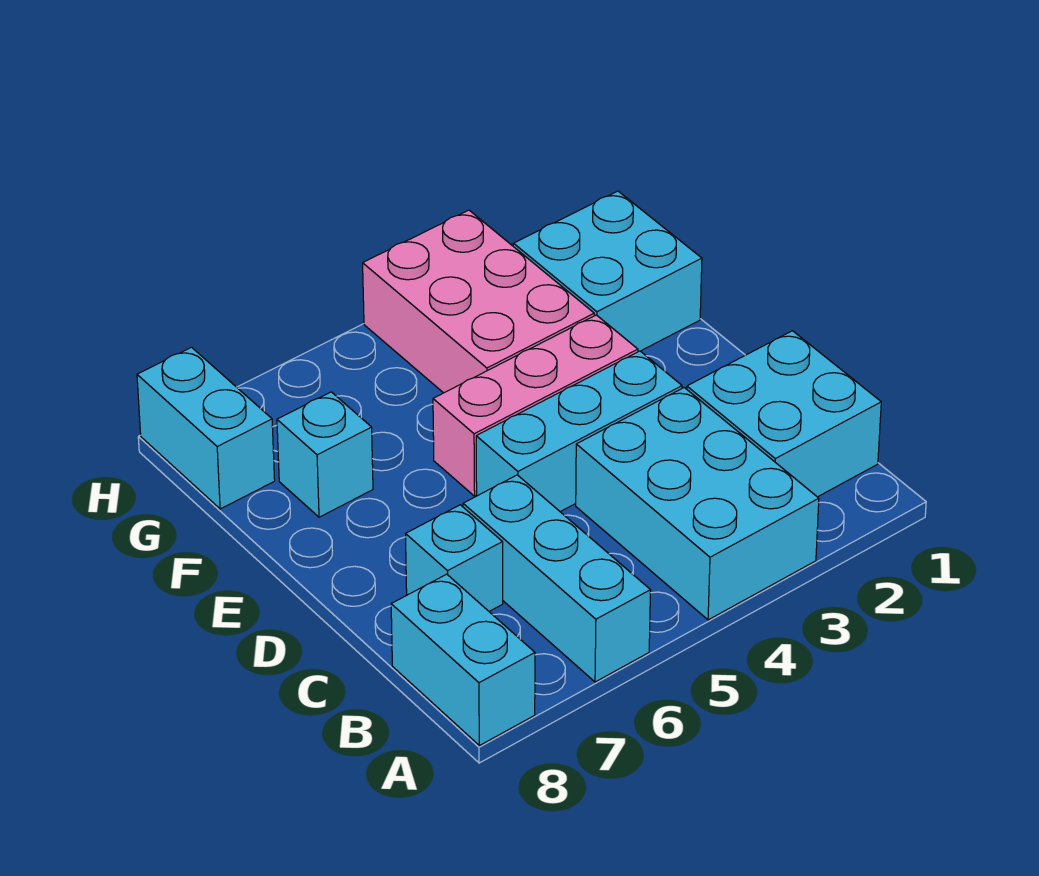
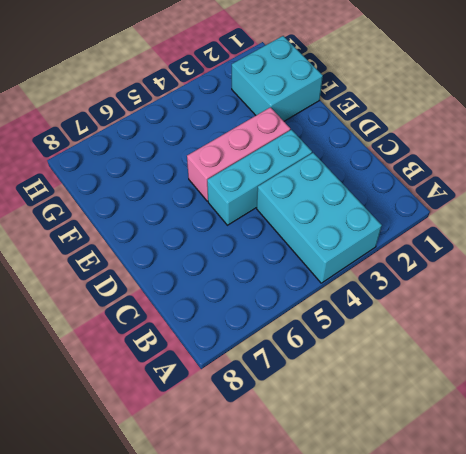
none -> cyan 1x3 brick [463,475,651,682]
none -> cyan 1x2 brick [391,574,535,746]

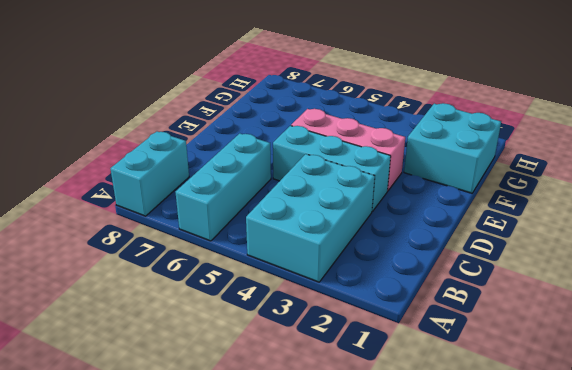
none -> cyan 2x2 brick [687,331,881,497]
none -> cyan 1x1 brick [406,505,503,611]

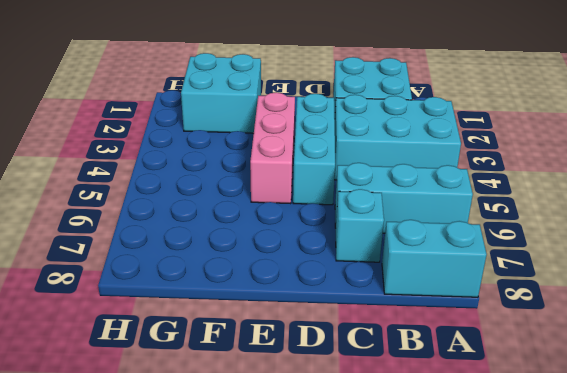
none -> pink 2x3 brick [363,210,594,393]
none -> cyan 1x1 brick [277,392,373,517]

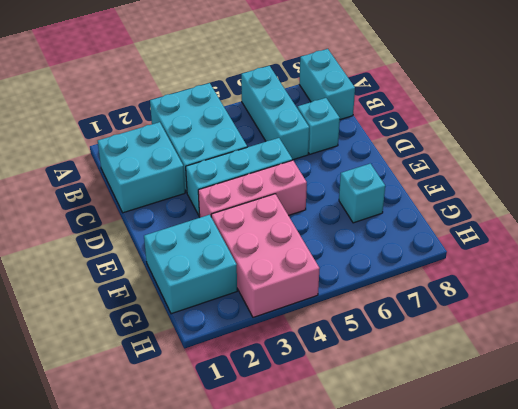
none -> cyan 1x2 brick [137,347,275,509]

